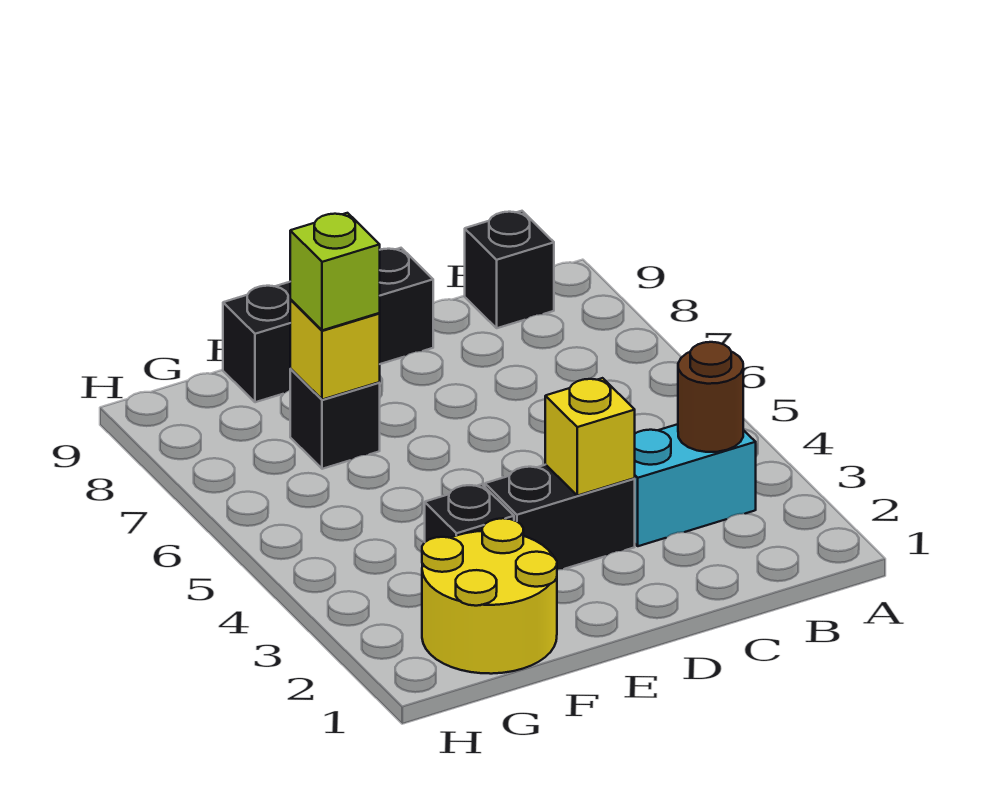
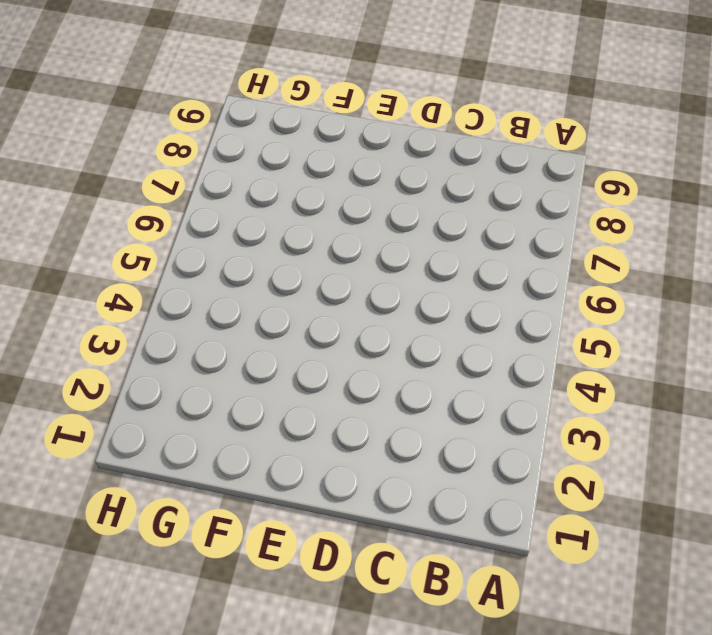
none -> cyan 1x2 brick [634,424,756,546]
none -> black 1x1 brick [465,211,554,328]

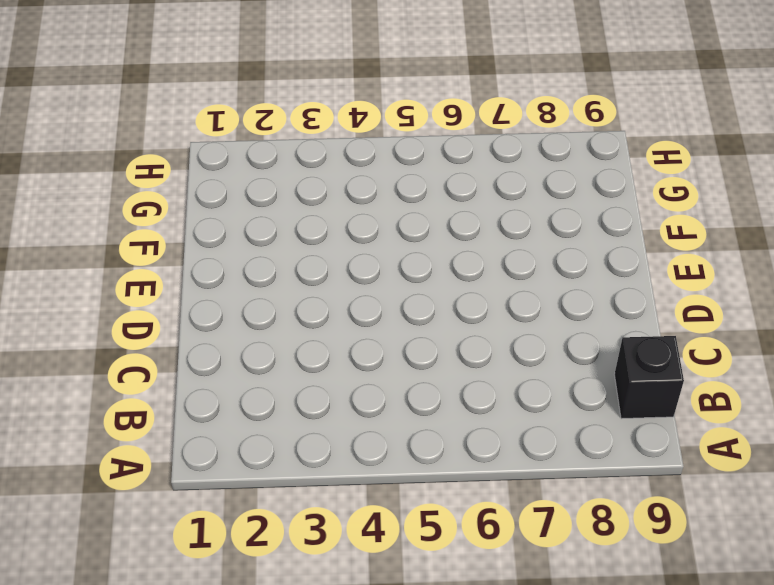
none -> cyan 1x2 brick [634,424,756,546]
none -> black 1x2 brick [485,465,635,570]

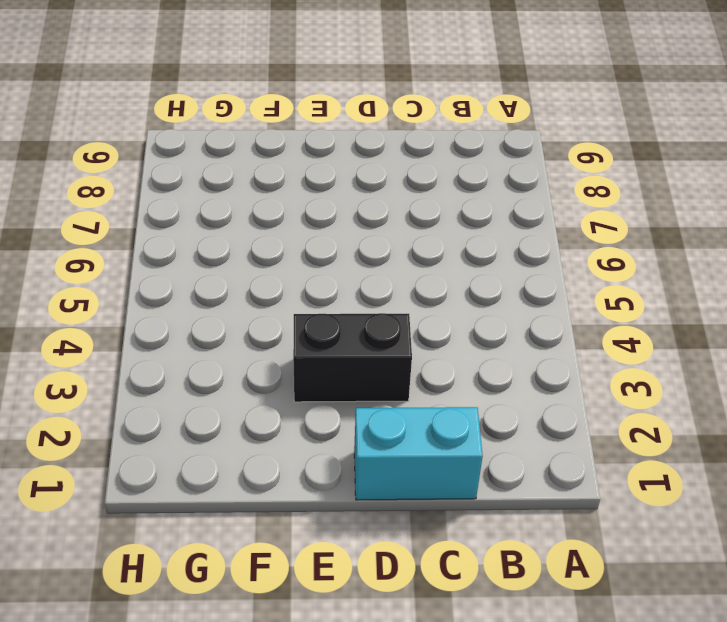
cyan 1x2 brick [354,407,483,500] -> cyan 1x2 brick moved to [634,424,756,546]
none -> black 1x1 brick [465,211,554,328]
none -> black 1x3 brick [223,248,433,402]

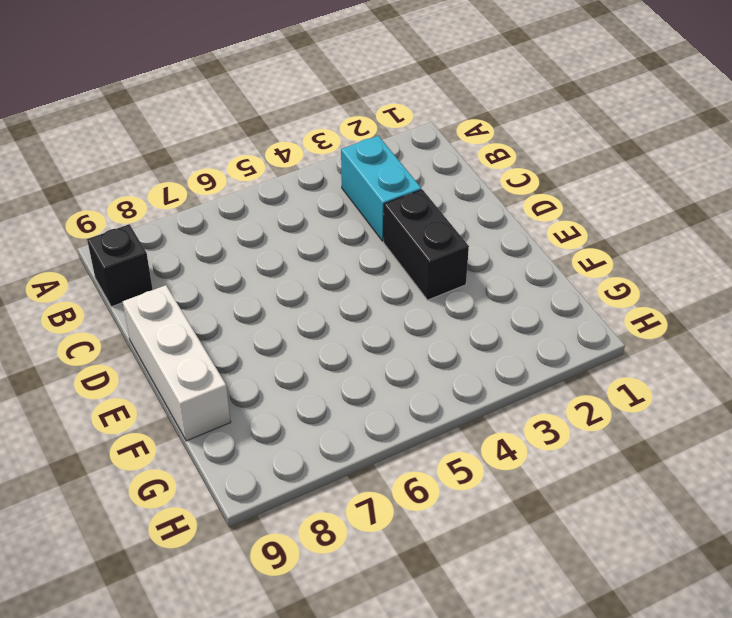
white 1x3 brick [123,285,231,441] -> black 1x3 brick [223,248,433,402]
none -> yellow 2x2 round brick [422,518,557,674]
none -> black 1x1 brick [425,484,514,542]

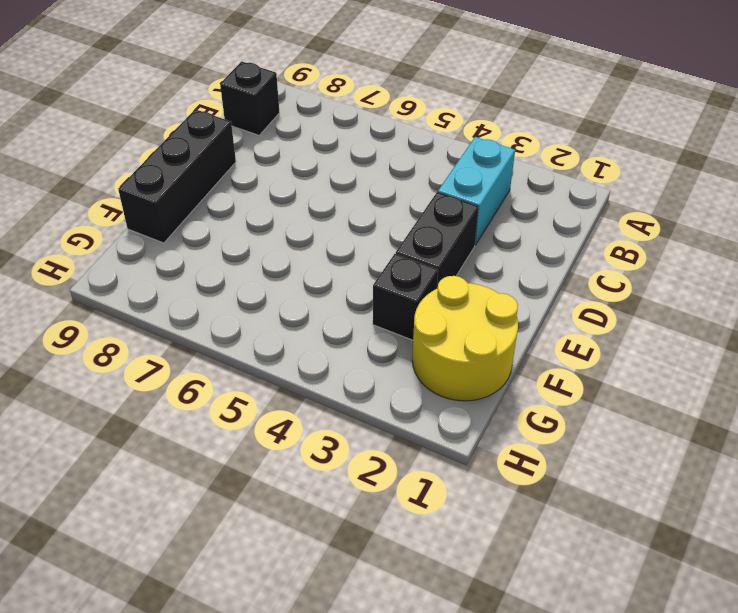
none -> black 1x1 brick [290,369,380,469]
none -> brown 1x1 round brick [678,342,743,452]

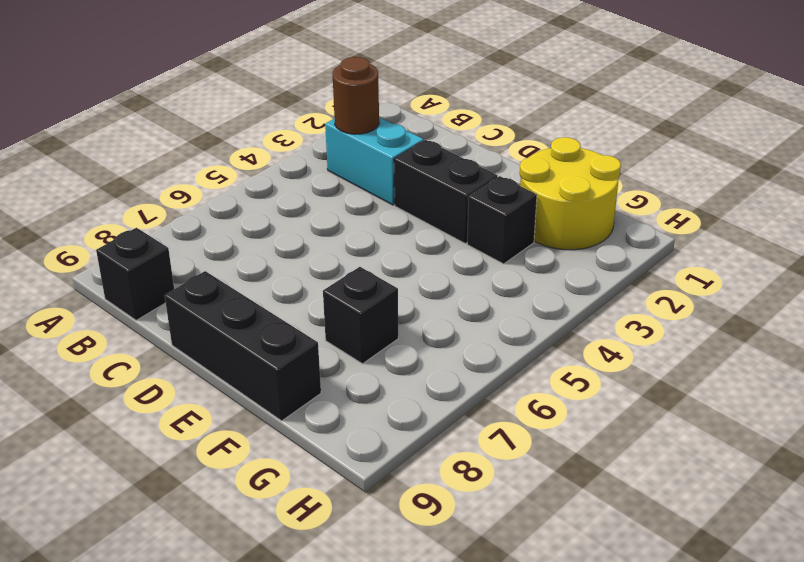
none -> yellow 1x1 brick [545,378,635,496]
none -> yellow 1x1 brick [290,299,380,400]

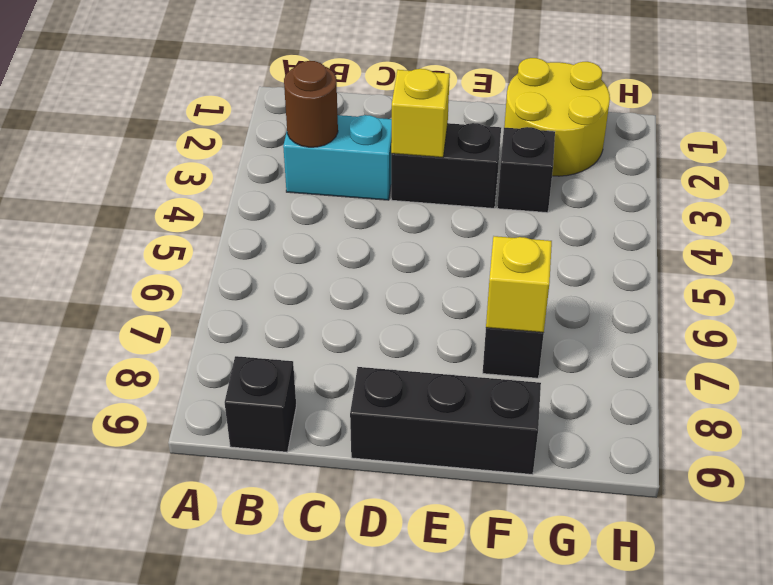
none -> lime 1x1 brick [290,213,380,330]

